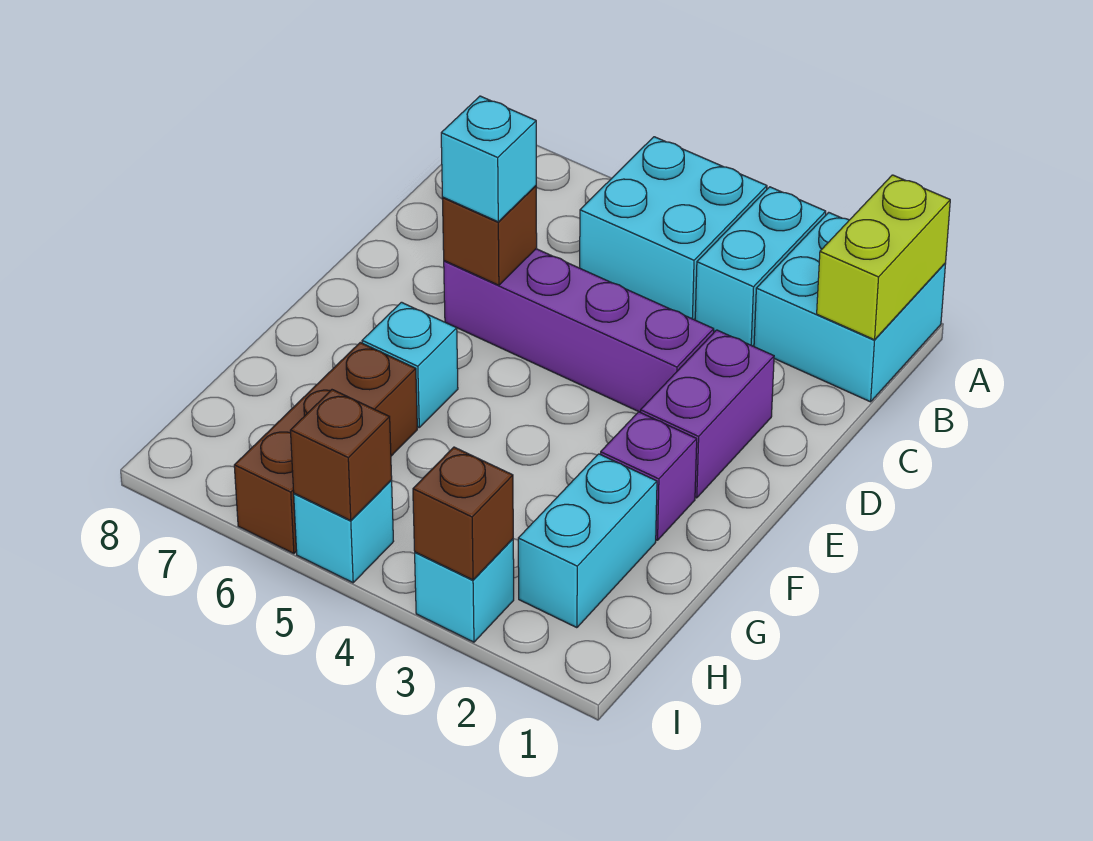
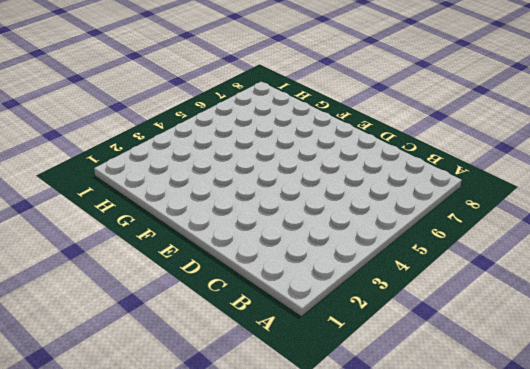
none -> cyan 2x2 brick [754,212,946,402]
none -> cyan 1x2 brick [695,187,826,346]
none -> cyan 2x2 brick [580,137,767,320]

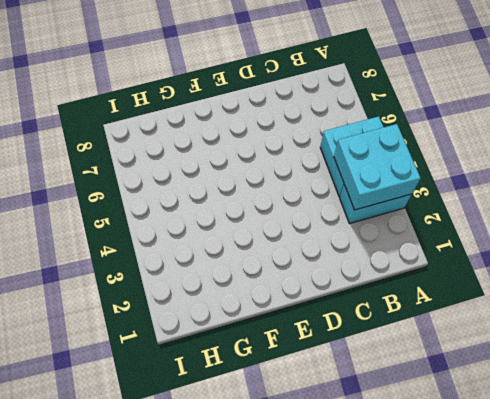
cyan 2x2 brick [334,124,420,210] -> cyan 2x2 brick moved to [754,212,946,402]
none -> purple 1x2 brick [640,330,774,498]
none -> purple 1x4 brick [444,249,714,412]
none -> purple 1x1 brick [600,412,697,540]

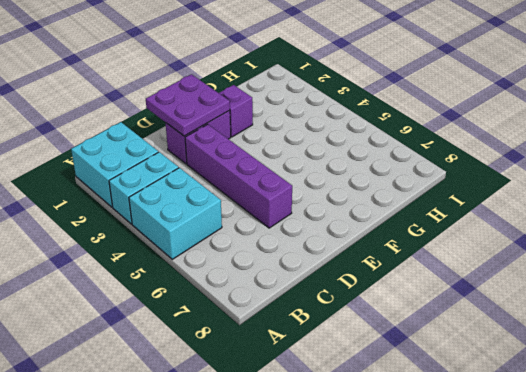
purple 2x2 plate [146,74,230,136] -> none
none -> cyan 1x1 brick [362,302,458,427]
none -> cyan 1x2 brick [518,454,657,628]
none -> brown 1x3 brick [234,342,417,554]

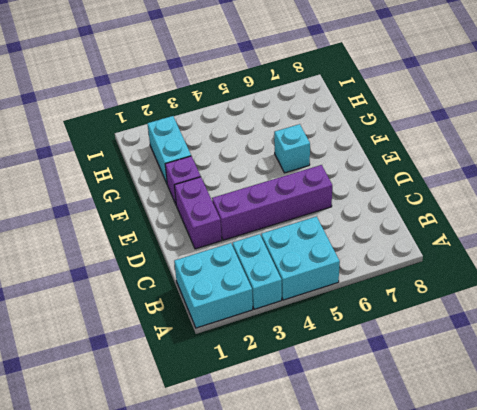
none -> brown 1x3 brick [234,342,417,554]
none -> cyan 1x1 brick [415,539,514,642]
none -> cyan 1x1 brick [294,480,394,583]

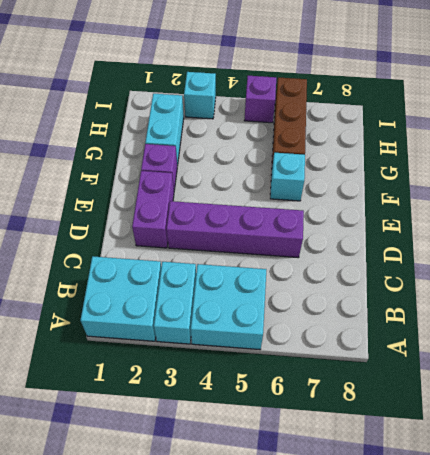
purple 1x1 brick [244,76,276,123] -> cyan 1x1 brick [294,480,394,583]
none -> lime 1x2 brick [817,175,950,340]
none -> brown 1x1 brick [442,186,537,285]
none -> brown 1x1 brick [413,447,513,580]

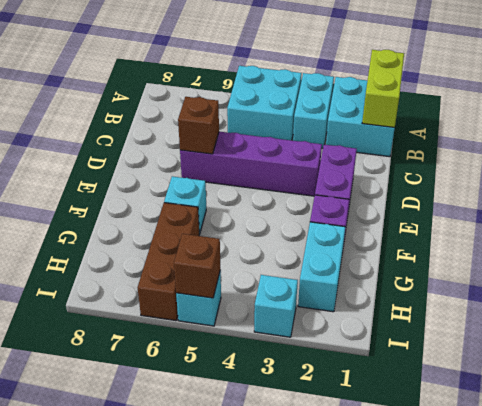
none -> brown 1x1 brick [413,447,513,580]
none -> cyan 1x1 brick [441,96,536,222]

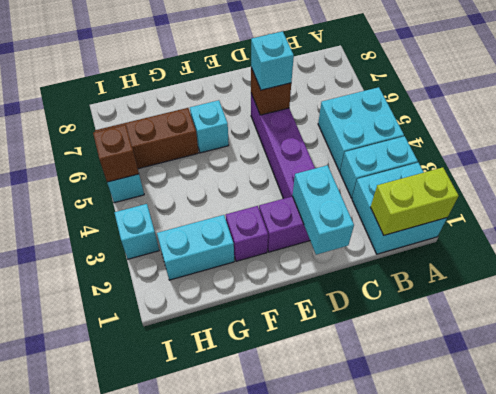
cyan 1x2 brick [293,165,354,255] -> none
none -> brown 1x1 brick [413,447,513,580]

